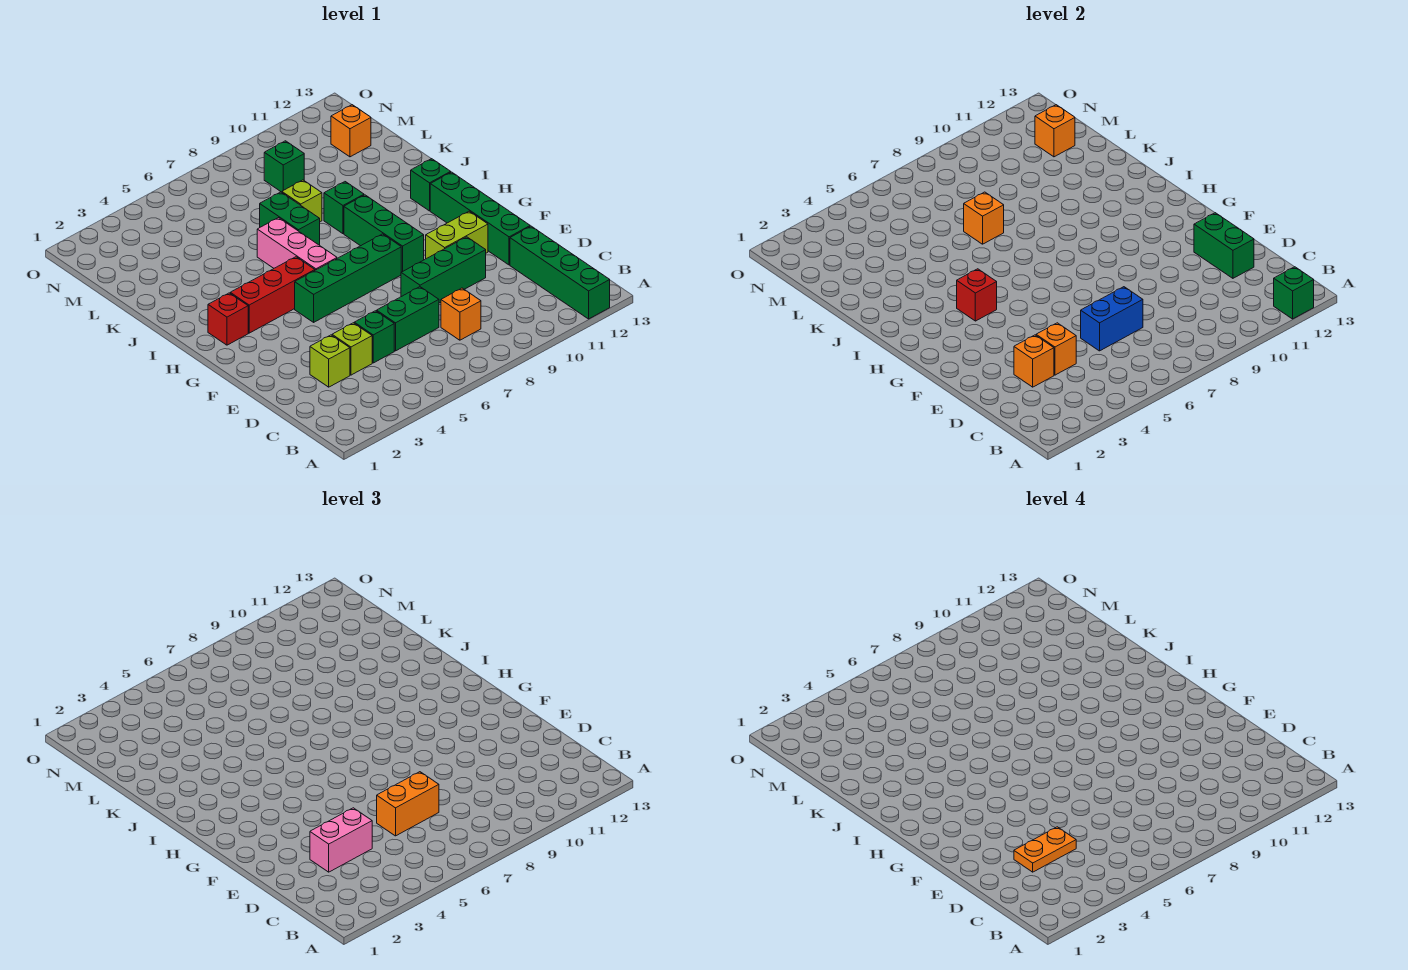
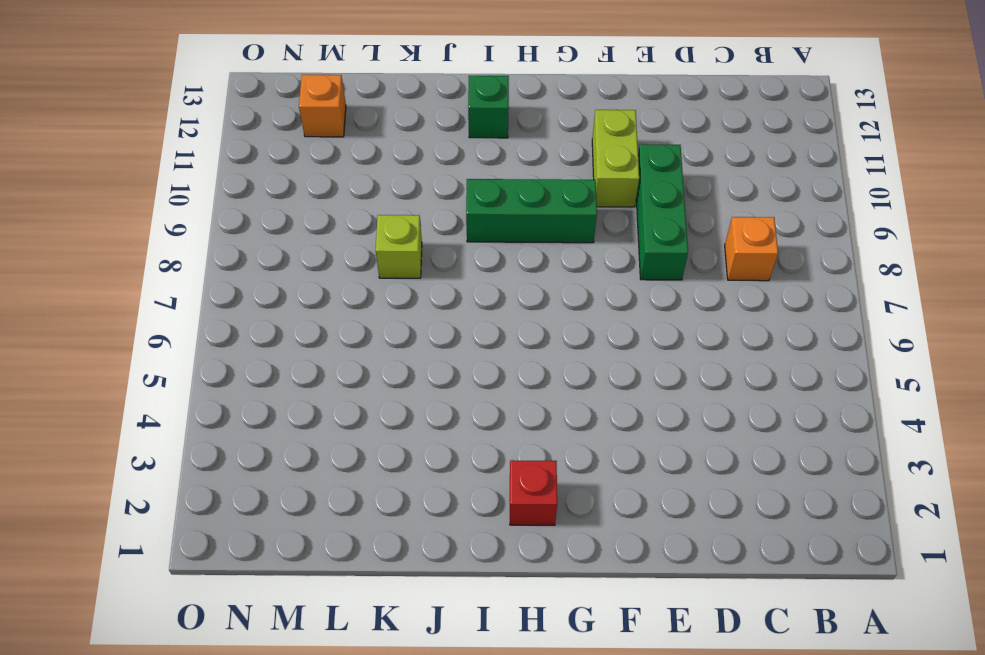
none -> green 1x4 brick [510,226,610,319]
none -> lime 1x1 brick [310,335,350,387]
none -> lime 1x1 brick [332,323,372,375]
none -> green 1x1 brick [354,311,394,363]

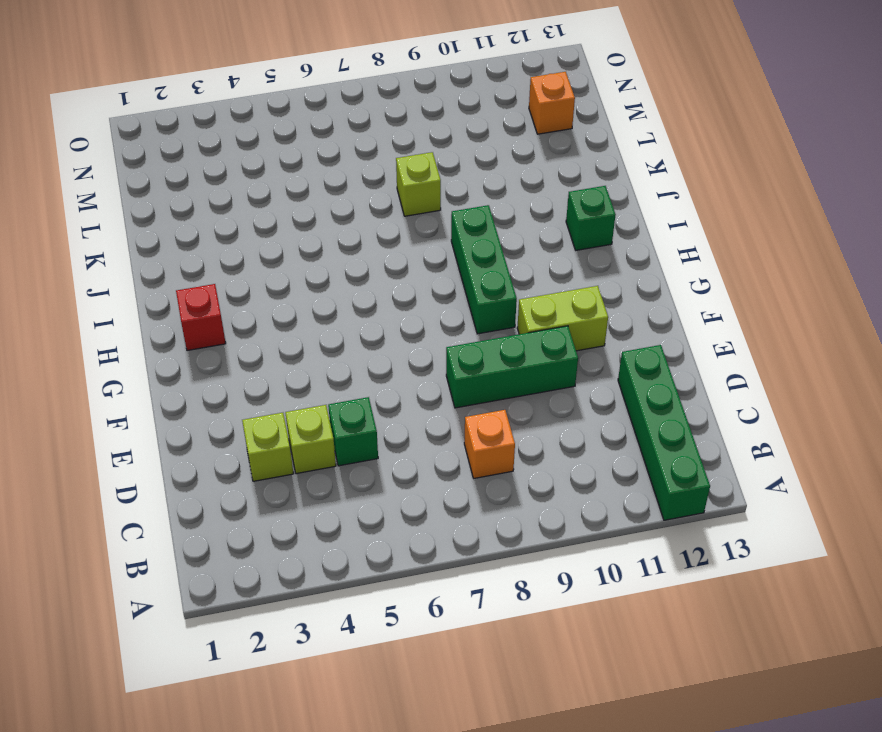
none -> green 1x2 brick [377,287,439,351]
none -> green 1x4 brick [430,172,530,265]
none -> green 1x4 brick [295,234,401,322]
none -> red 1x3 brick [230,257,315,333]

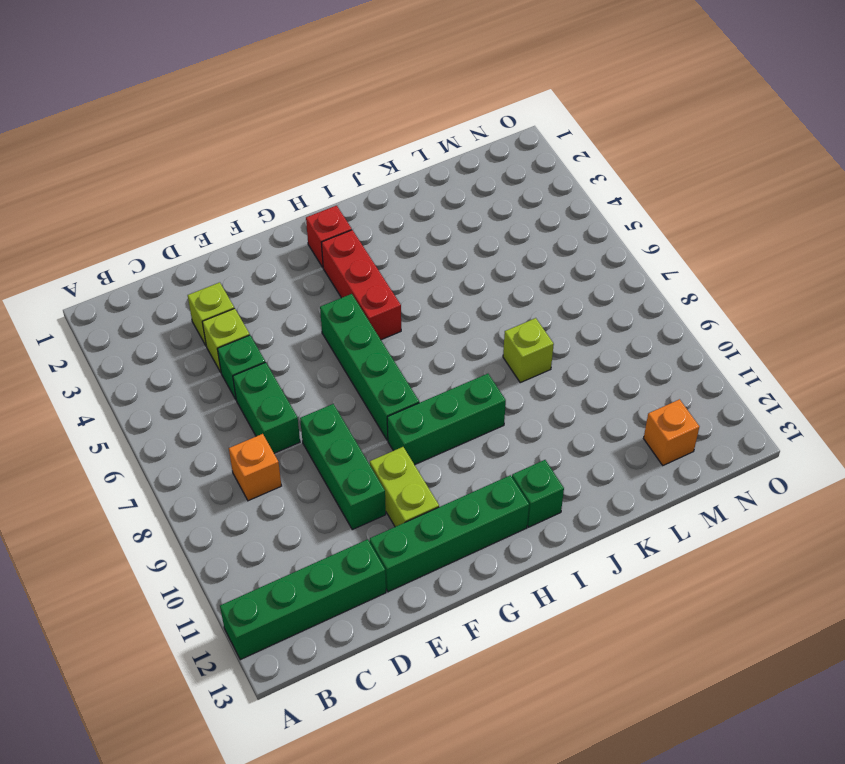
none -> pink 1x3 brick [257,218,337,270]
none -> green 1x2 brick [260,192,320,245]
none -> green 1x1 brick [324,182,364,234]
none -> green 1x1 brick [264,141,304,192]

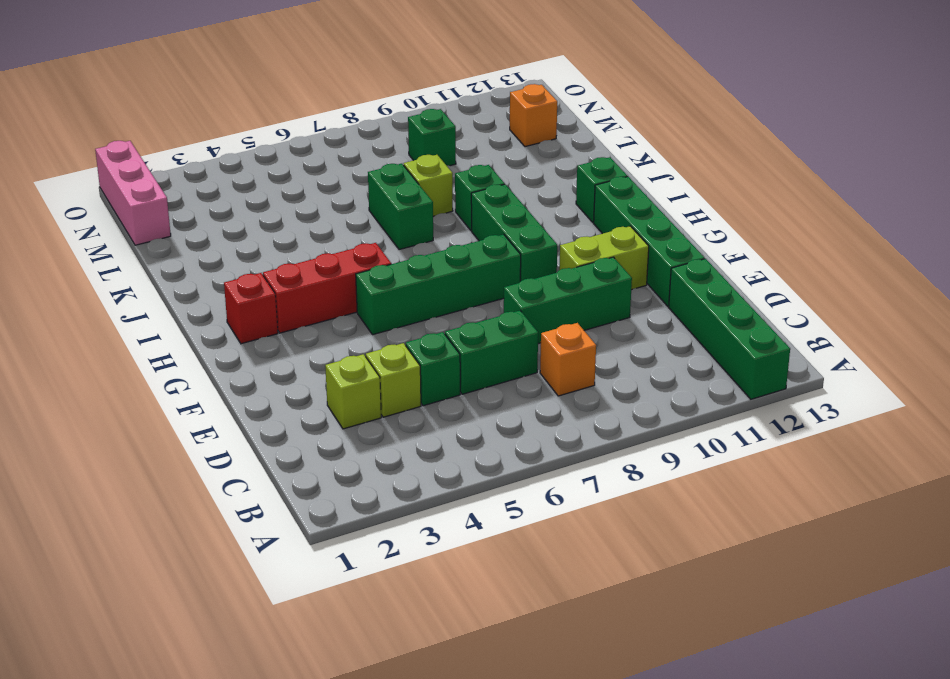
pink 1x3 brick [95,141,171,245] -> pink 1x3 brick moved to [257,218,337,270]
none -> green 1x1 brick [1274,267,1314,319]
none -> orange 1x1 brick [1014,335,1054,387]
none -> orange 1x1 brick [1036,323,1076,375]
none -> blue 1x2 brick [1081,287,1143,351]

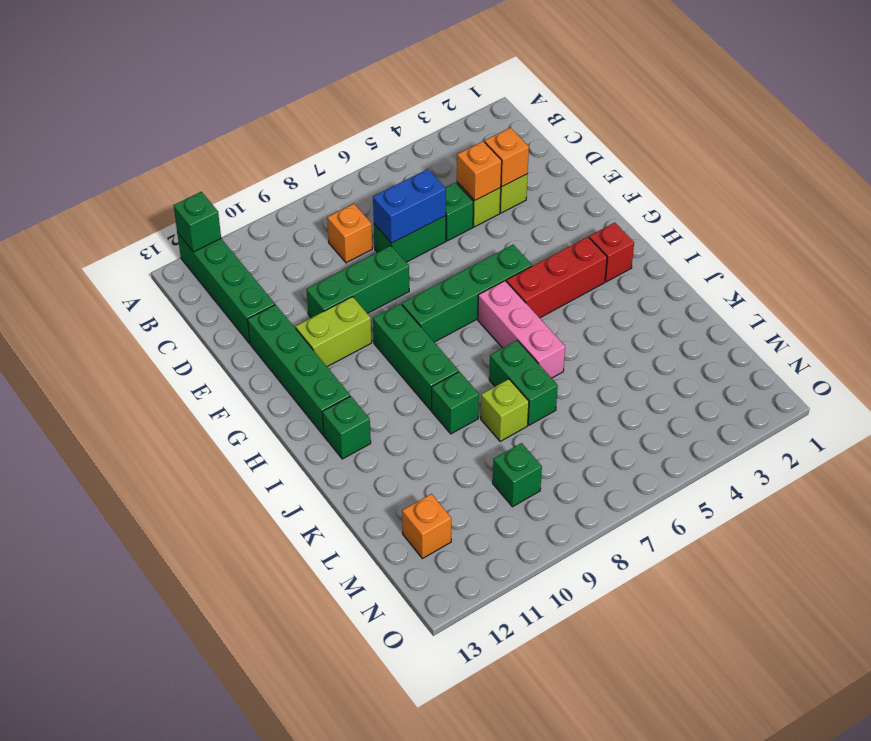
none -> green 1x2 brick [1194,213,1254,278]
none -> red 1x1 brick [957,269,997,321]
none -> orange 1x1 brick [964,192,1004,244]
none -> orange 1x1 brick [1035,105,1075,157]

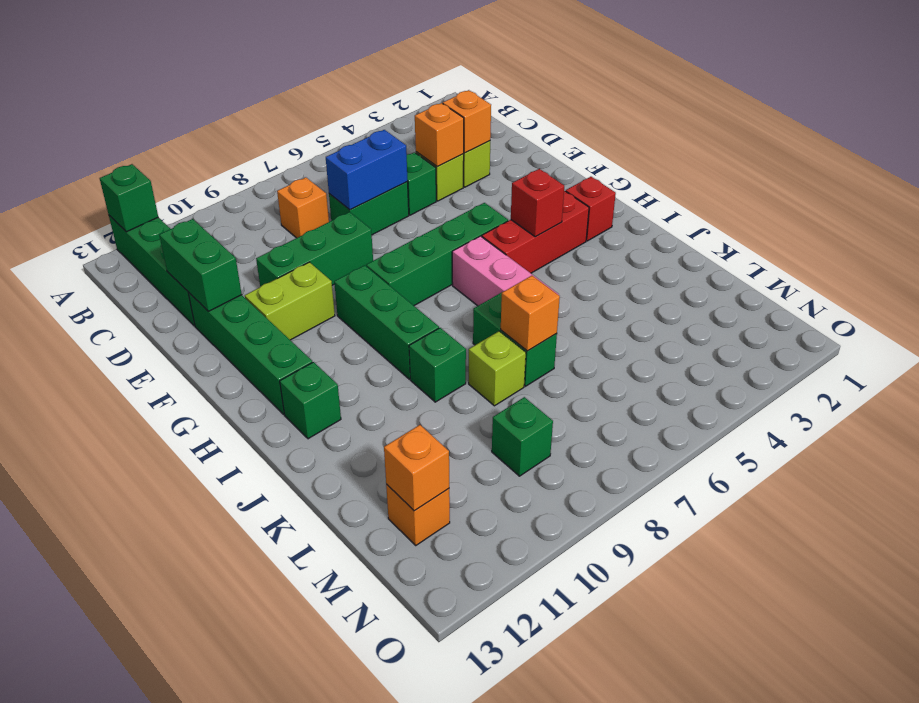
none -> pink 1x2 brick [310,808,372,872]
none -> orange 1x2 brick [377,772,439,836]
none -> orange 1x2 plate [1014,827,1076,872]

